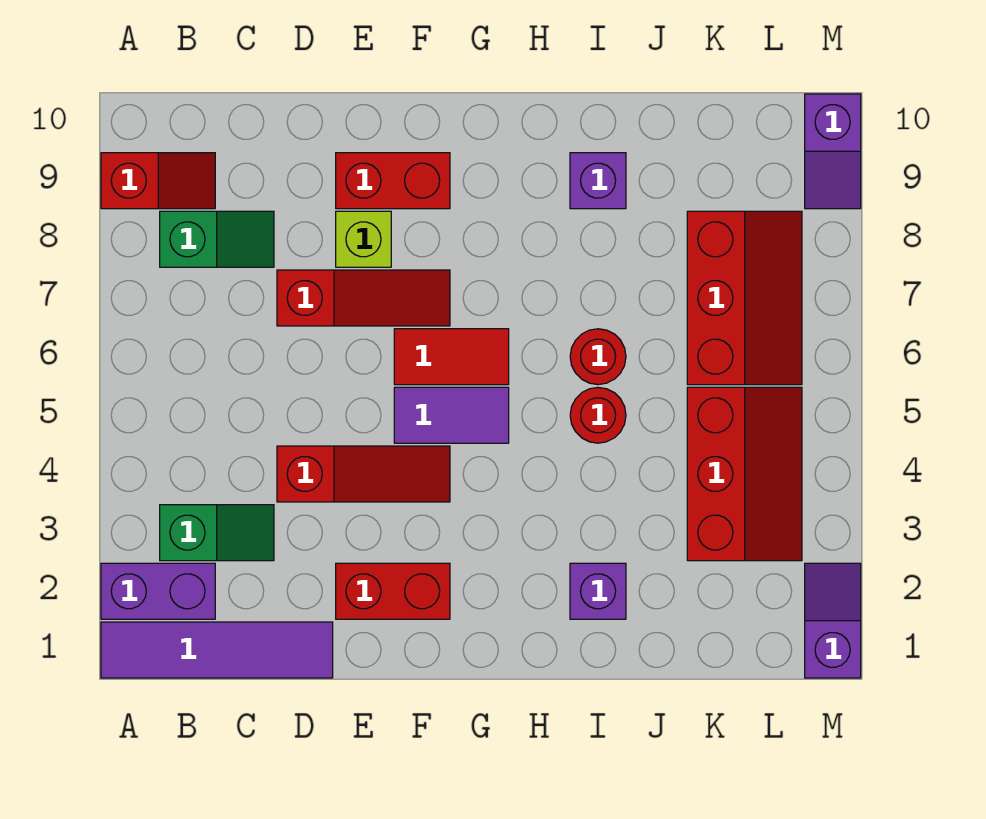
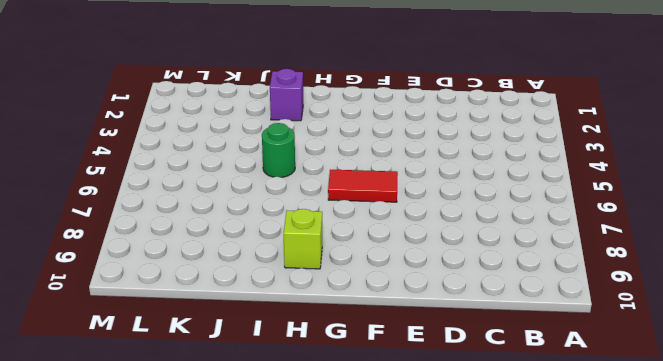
lime 1x1 brick [284,209,322,269] -> lime 1x1 brick moved to [336,211,391,267]
green 1x1 round brick [262,123,295,177] -> red 1x1 round brick [570,387,626,443]
none -> purple 1x4 tile [101,622,333,678]
none -> purple 1x2 brick [101,563,215,619]
none -> red 1x2 slope [101,153,215,209]

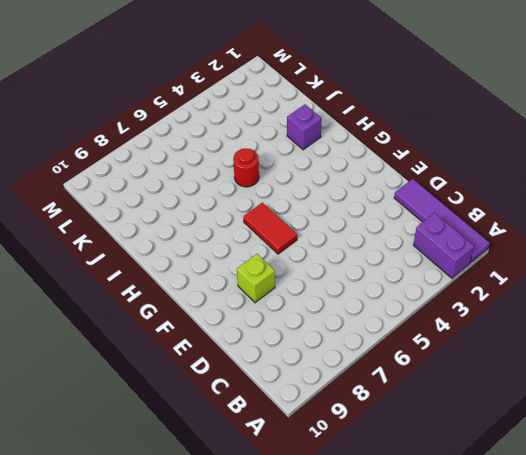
none -> red 1x2 slope [101,153,215,209]
none -> green 1x2 slope [160,505,274,561]
none -> green 1x2 slope [160,211,274,267]

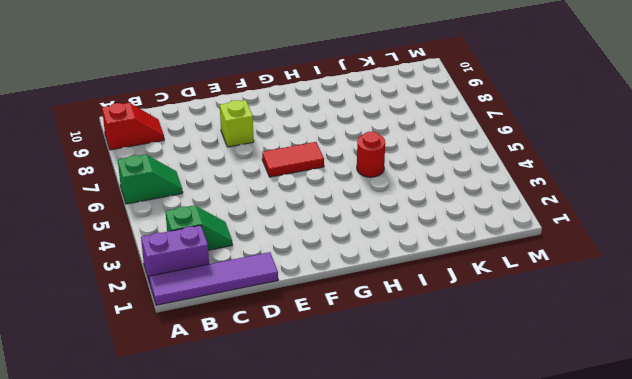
green 1x2 slope [118,155,183,204] -> green 1x2 slope moved to [160,211,274,267]
none -> red 1x3 slope [277,446,450,502]
none -> red 1x3 slope [277,270,450,326]
none -> red 1x2 brick [336,563,450,619]

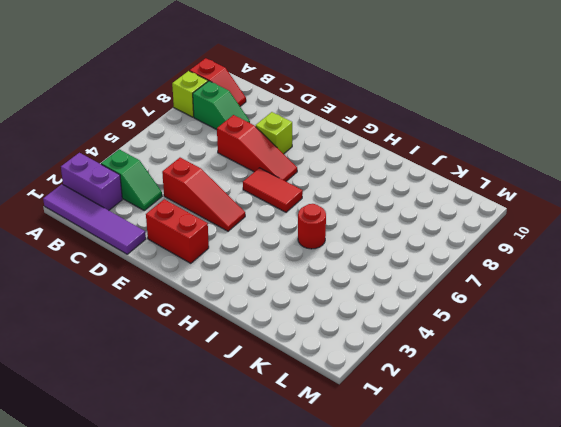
lime 1x1 brick [172,71,208,117] -> none
none -> red 1x2 brick [336,153,450,209]
none -> purple 1x2 tile [394,387,509,443]
none -> purple 1x1 brick [570,563,626,619]

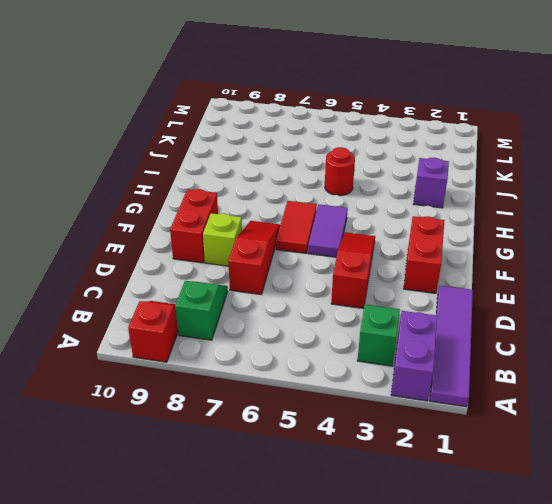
none -> red 1x1 round brick [570,329,626,385]
none -> purple 1x1 brick [570,153,626,209]
none -> red 2x3 slope [687,387,802,561]

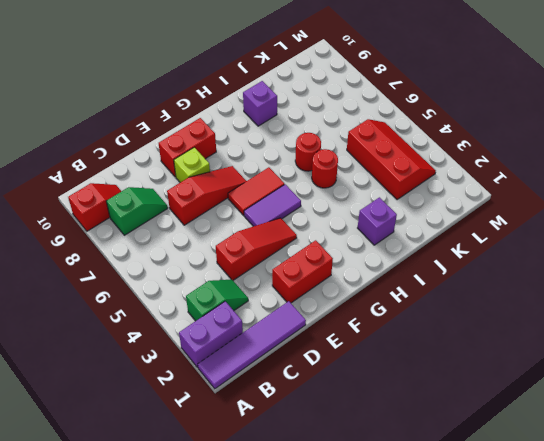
none -> red 2x3 slope [687,211,802,385]
none -> purple 1x2 slope [805,563,861,678]
none -> purple 1x2 slope [805,94,861,209]

